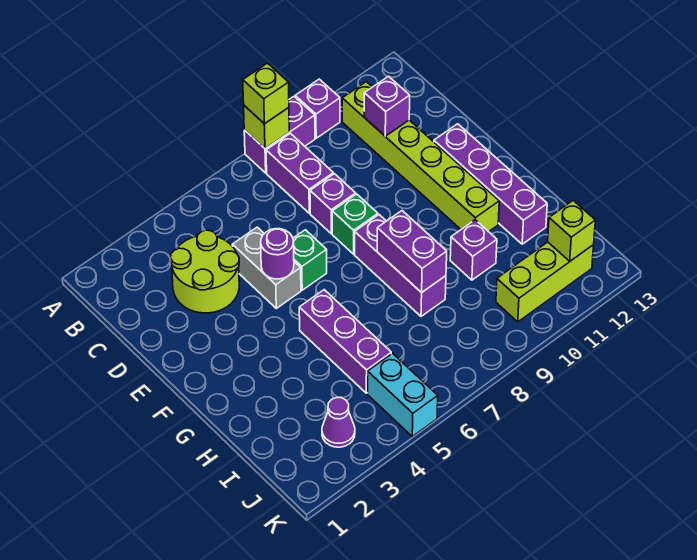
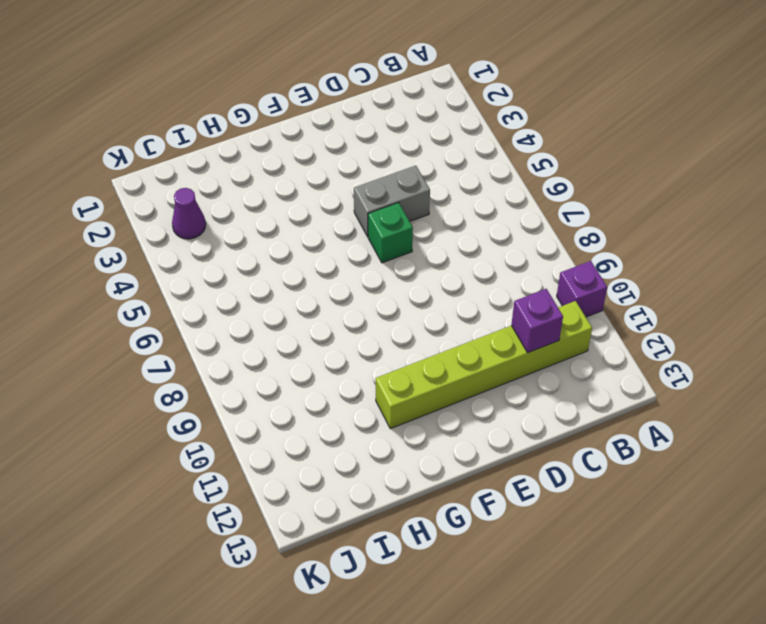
none -> purple 1x2 brick [244,97,315,173]
none -> purple 1x2 brick [266,134,333,213]
none -> lime 2x2 round brick [171,230,239,313]

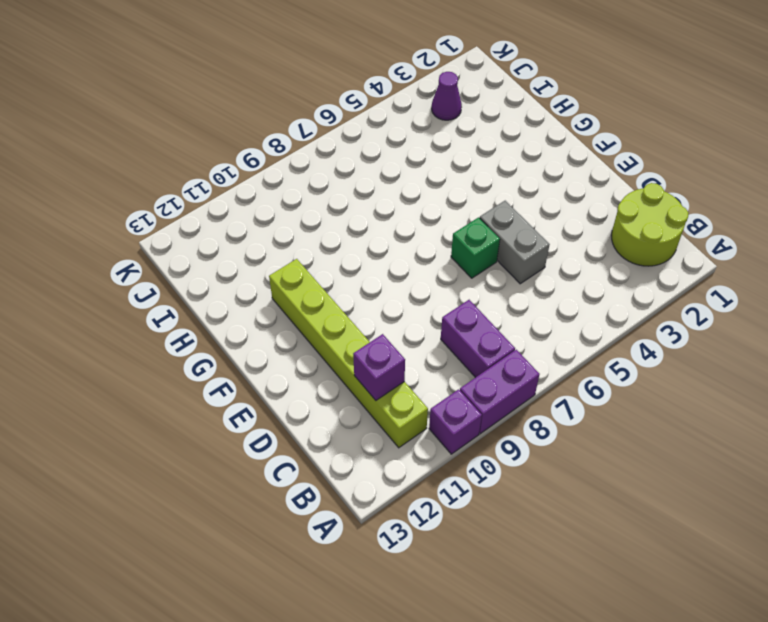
lime 2x2 round brick [611,183,688,266] -> lime 2x2 round brick moved to [171,230,239,313]
none -> purple 1x1 brick [310,174,356,234]
none -> green 1x1 brick [332,194,378,254]
none -> purple 1x4 brick [434,124,547,244]

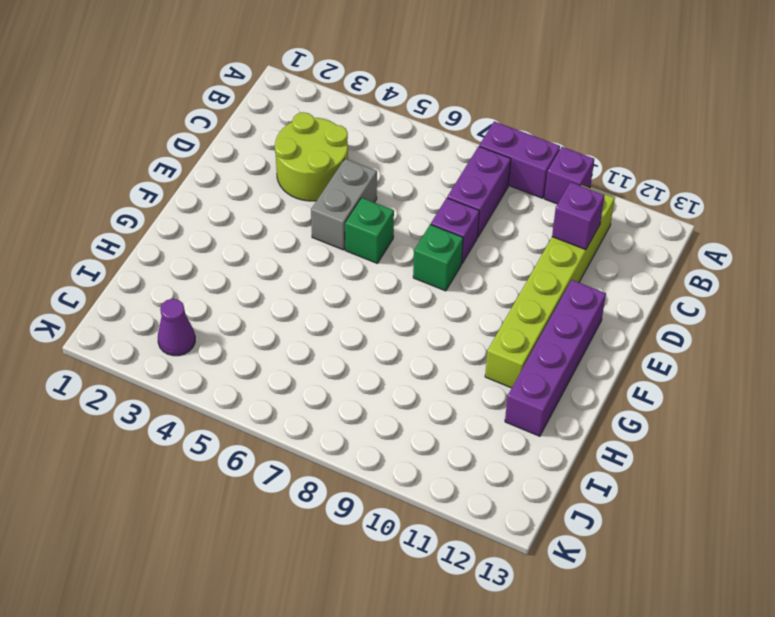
none -> purple 1x3 brick [355,215,446,316]
none -> purple 1x3 brick [299,290,391,393]
none -> purple 1x1 brick [450,220,497,280]

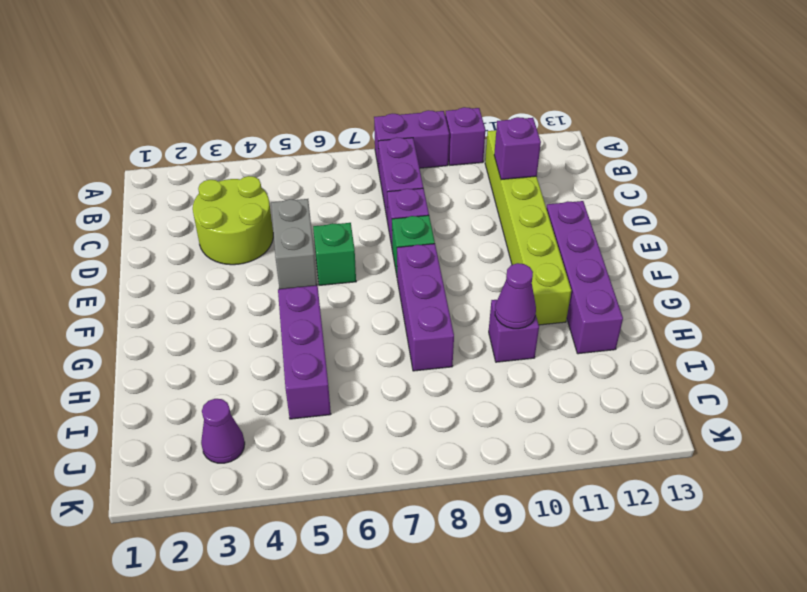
purple 1x1 cone [495,263,536,329] -> none
none -> cyan 1x2 brick [367,353,438,436]
none -> lime 1x3 brick [496,242,594,322]
none -> lime 1x1 brick [244,106,289,149]

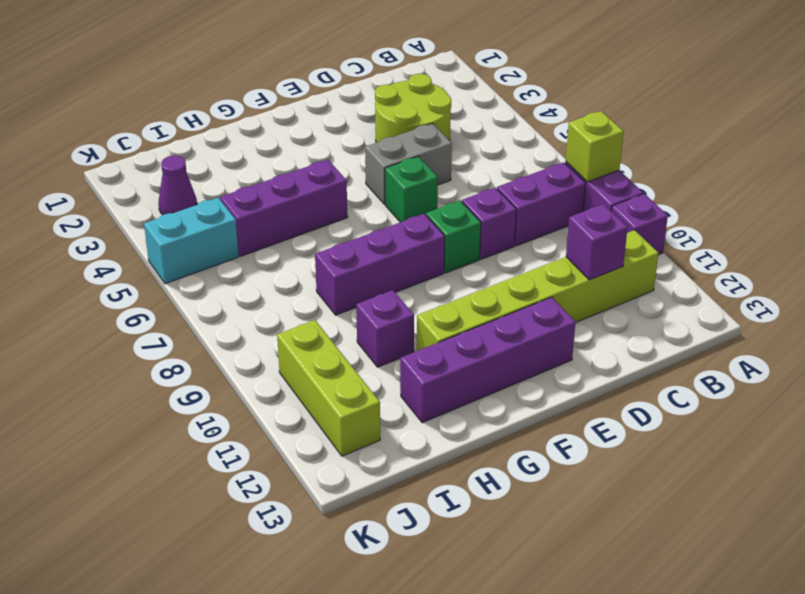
none -> purple 1x1 round brick [261,229,294,279]
none -> purple 1x2 brick [377,211,447,293]
none -> lime 1x1 brick [548,201,595,261]

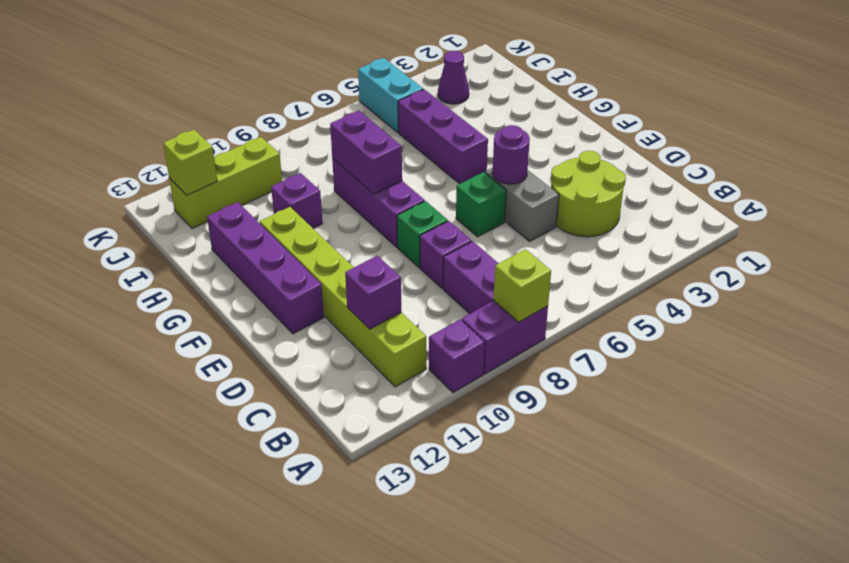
none -> lime 1x1 brick [243,63,289,124]

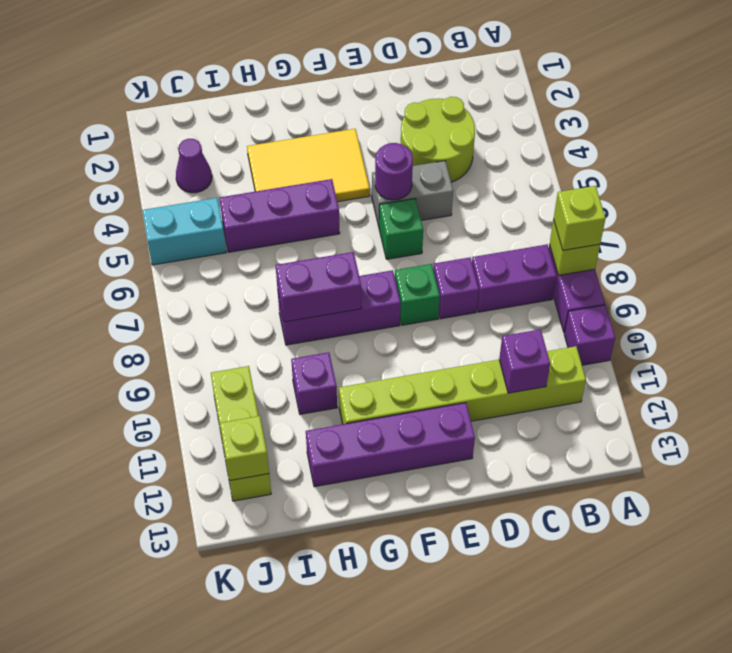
yellow 2x3 tile [247,129,370,202] -> none

